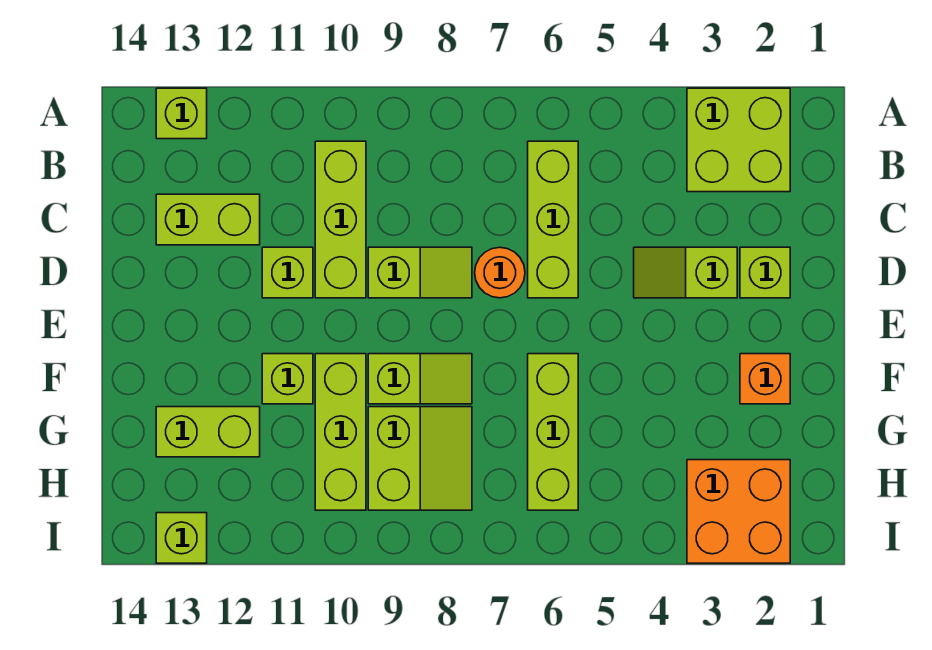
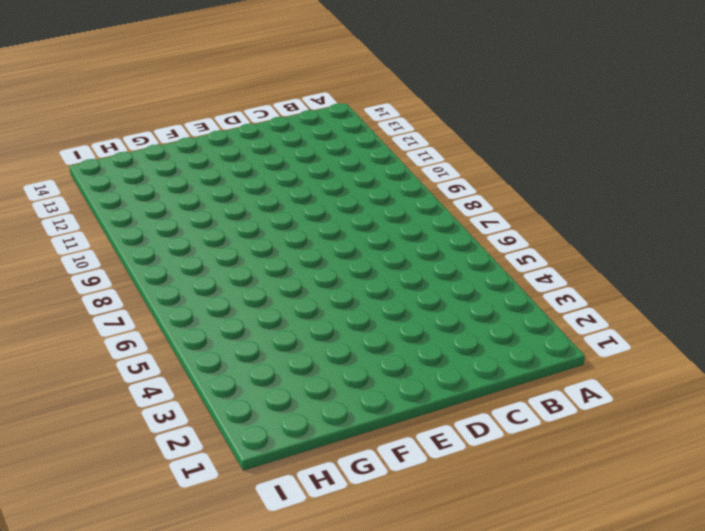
none -> lime 2x2 brick [687,88,790,192]
none -> lime 1x1 brick [156,88,207,139]
none -> lime 1x3 brick [528,141,578,298]

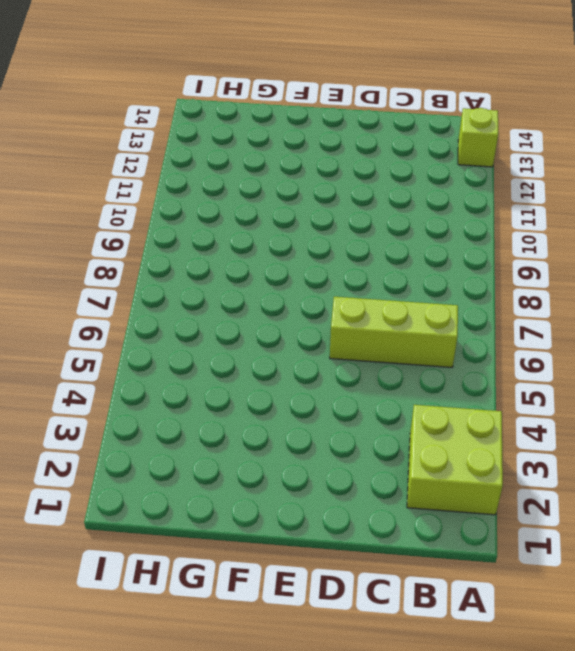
none -> lime 1x3 brick [315,141,366,298]
none -> lime 1x2 brick [156,194,260,245]
none -> lime 1x1 brick [740,247,790,298]

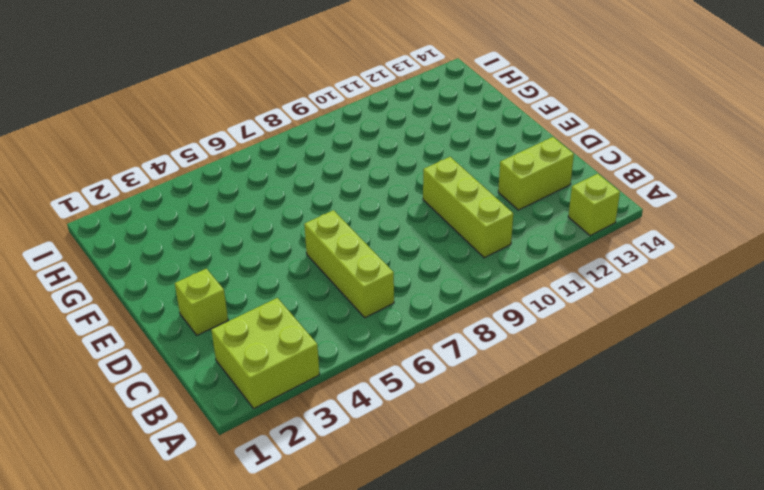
none -> lime 1x2 slope [634,247,737,298]
none -> orange 1x1 round brick [475,247,525,298]
none -> lime 1x2 slope [368,247,472,298]

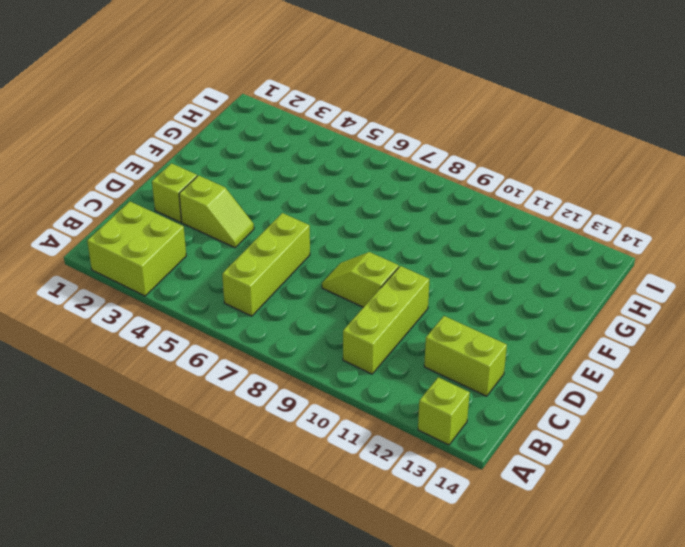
none -> orange 1x1 round brick [475,247,525,298]
none -> lime 1x1 brick [262,247,313,298]
none -> orange 1x1 brick [740,354,790,404]

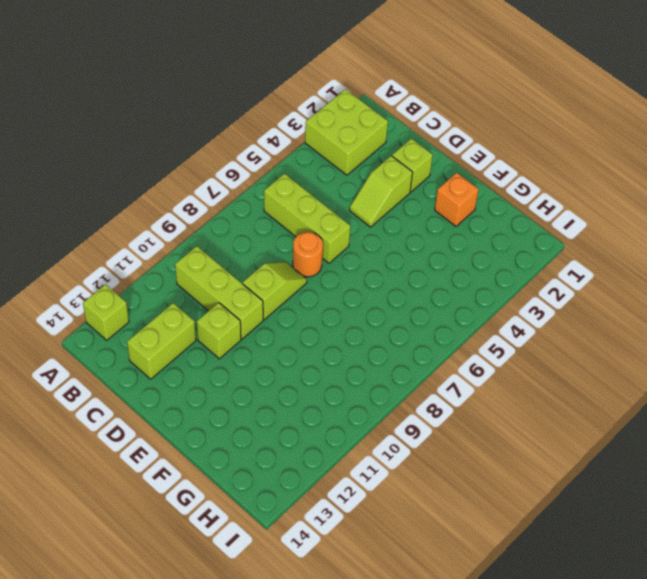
none -> lime 1x3 brick [528,354,578,510]
none -> lime 1x2 slope [368,354,472,404]
none -> lime 1x3 brick [315,354,366,510]

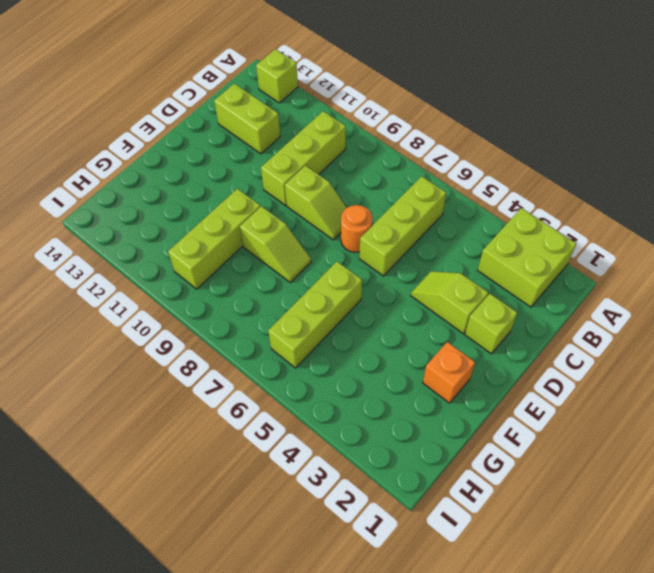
none -> lime 1x1 brick [262,247,313,298]
none -> lime 1x1 brick [262,354,313,404]
none -> lime 2x2 slope [368,407,472,510]

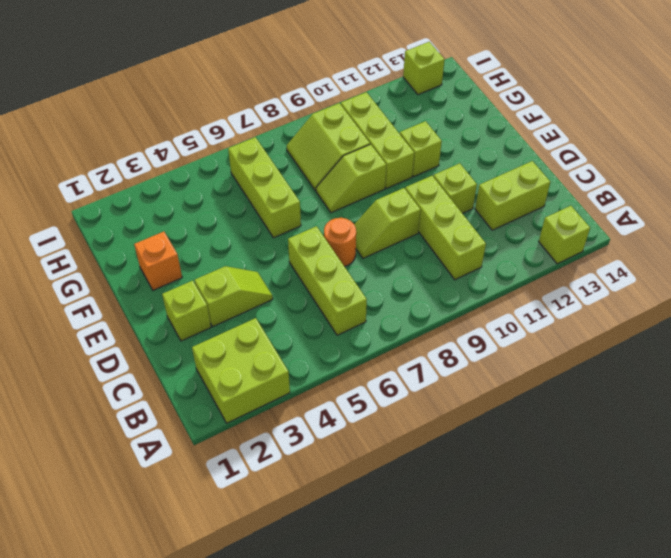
none -> lime 1x2 brick [156,407,260,457]
none -> orange 2x2 brick [687,460,790,563]

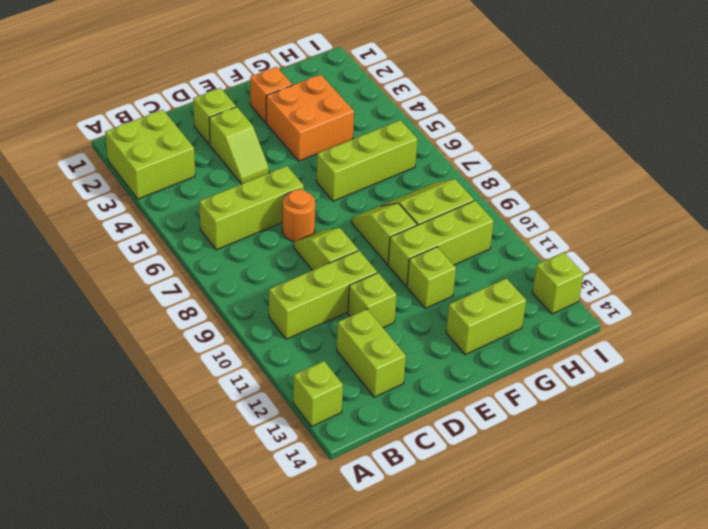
orange 2x2 brick [266,75,354,161] -> orange 2x2 brick moved to [687,460,790,563]
lime 1x2 brick [446,278,526,355] -> lime 1x2 brick turned to [156,407,260,457]

